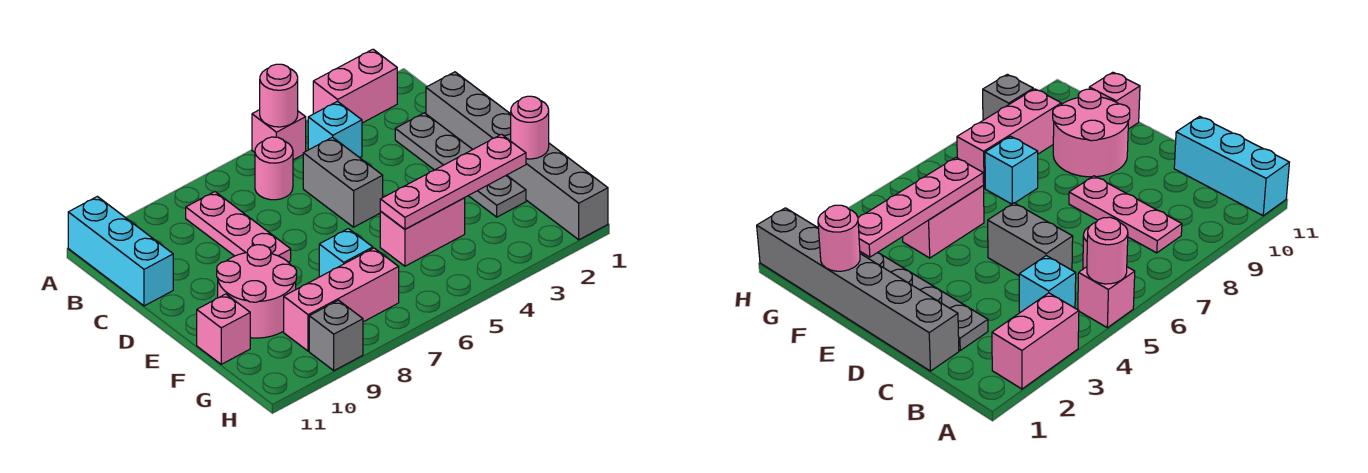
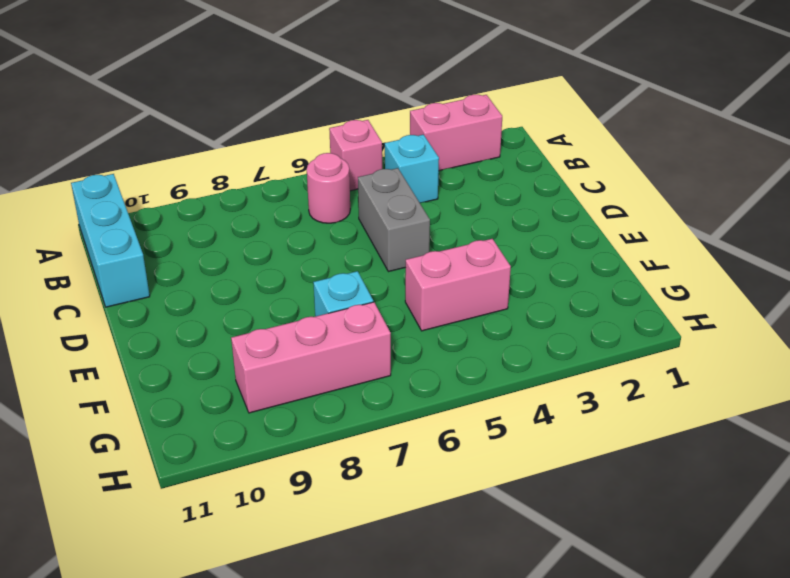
none -> pink 1x3 plate [186,192,291,262]
none -> grey 1x6 brick [426,72,608,240]
none -> grey 1x4 plate [395,113,526,217]

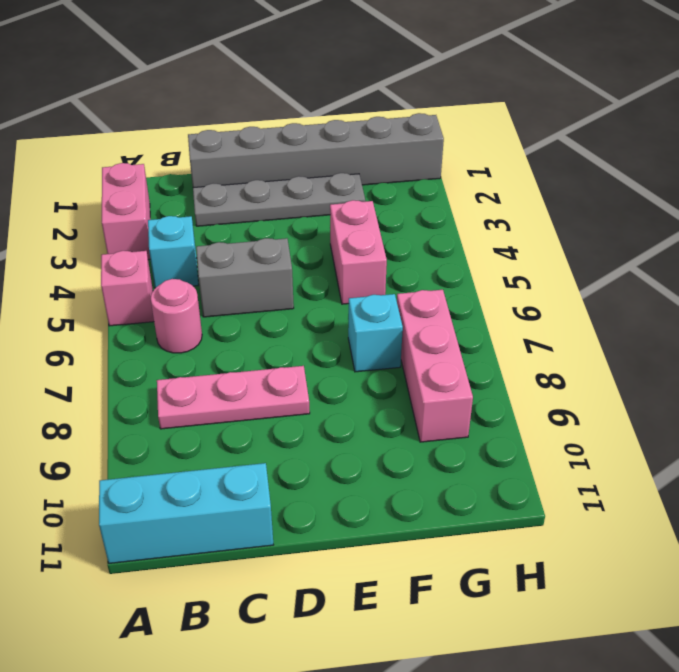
none -> pink 2x2 round brick [217,245,297,338]
none -> pink 1x1 brick [197,294,250,364]
none -> grey 1x1 brick [309,300,363,371]

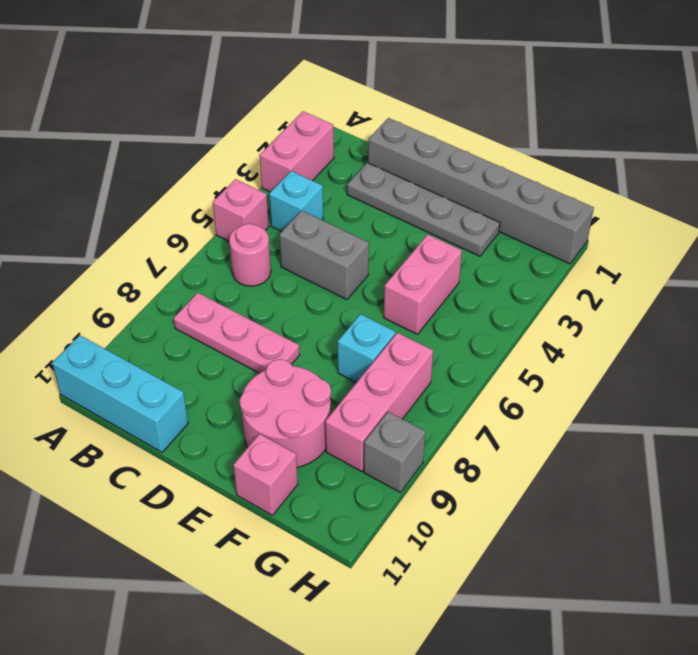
none -> pink 1x1 round brick [260,64,298,127]
none -> pink 1x1 round brick [511,96,549,159]
none -> pink 1x4 plate [380,134,526,229]

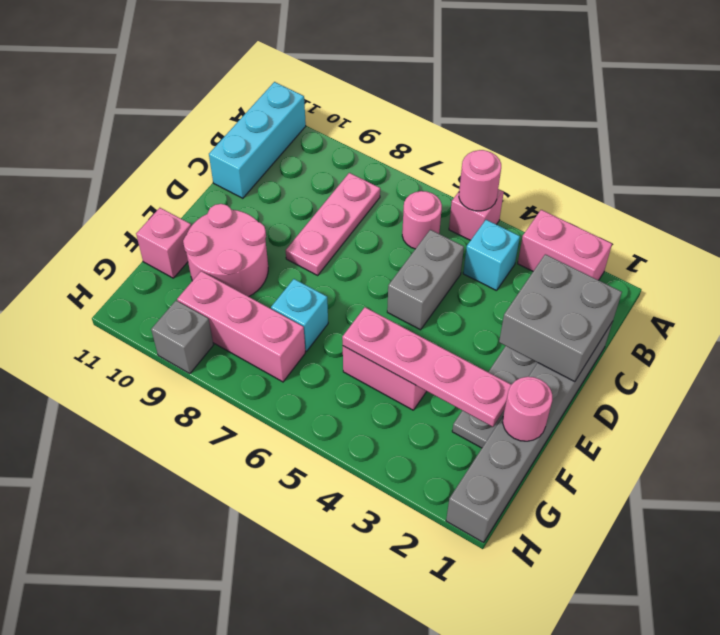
grey 2x2 brick [499,254,622,382] -> none

